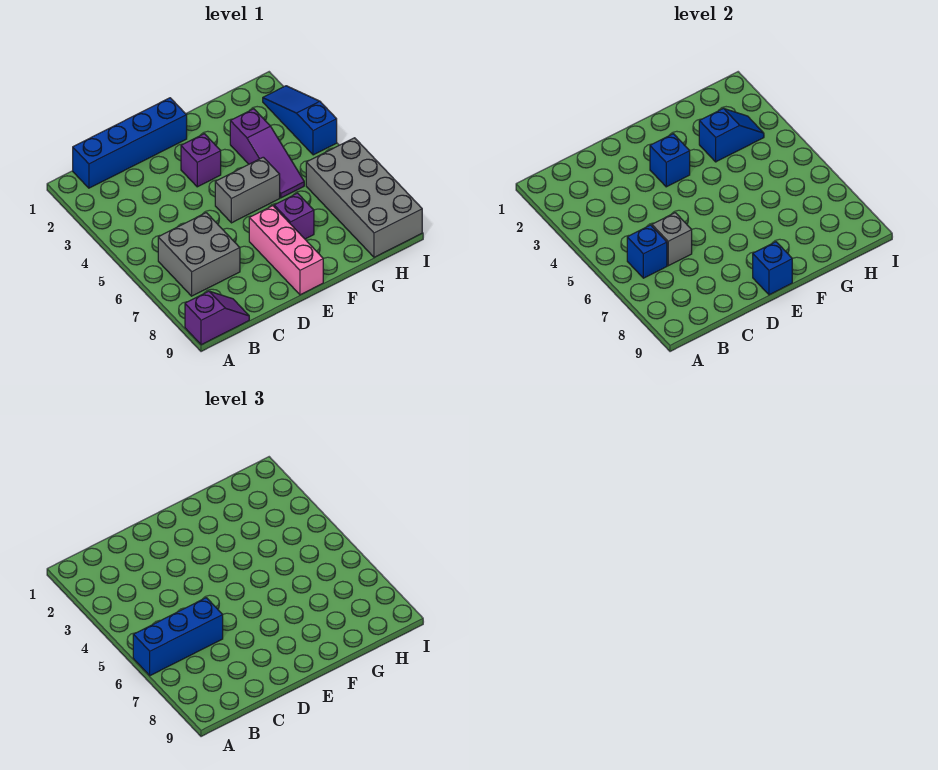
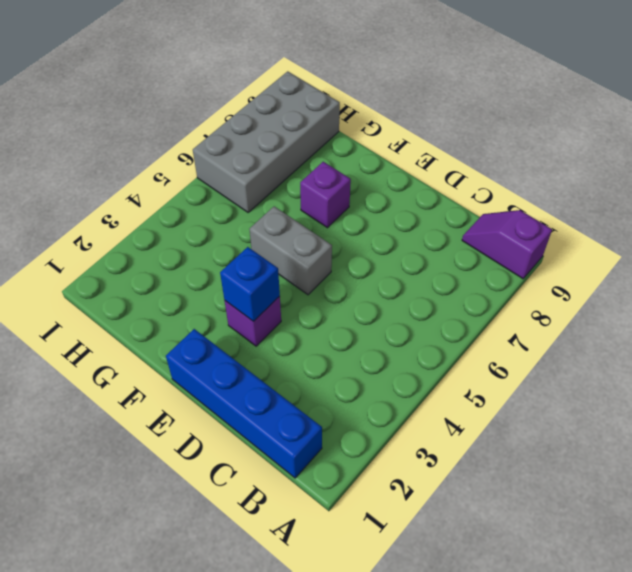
none -> grey 2x2 brick [158,213,240,296]
none -> pink 1x3 brick [249,206,323,295]
none -> purple 1x3 slope [230,109,304,198]

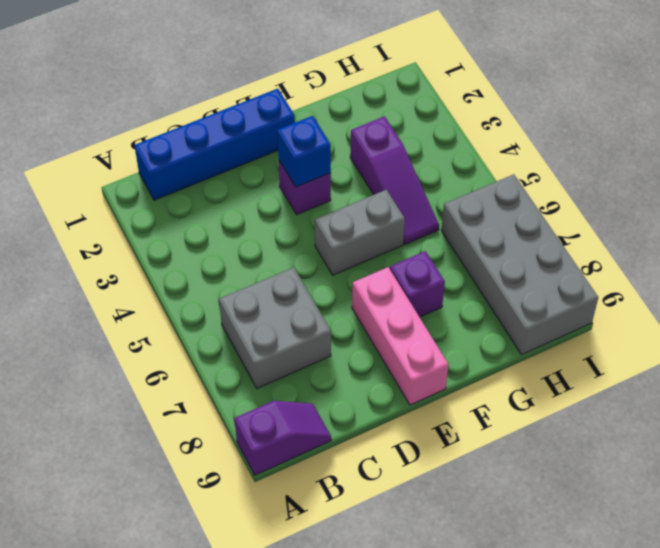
none -> blue 1x3 slope [263,86,337,155]
none -> blue 1x1 brick [627,225,667,278]
none -> grey 1x1 brick [652,213,692,266]

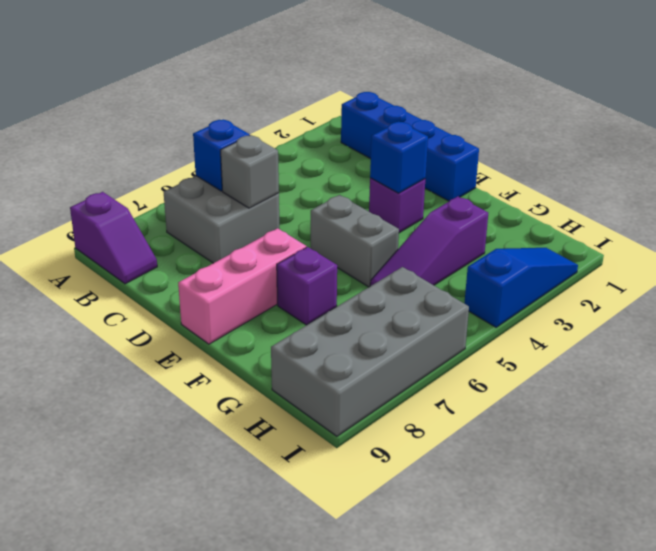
none -> blue 1x1 brick [753,242,792,295]
none -> blue 1x2 slope [699,108,764,162]
none -> blue 1x3 brick [133,598,223,676]

